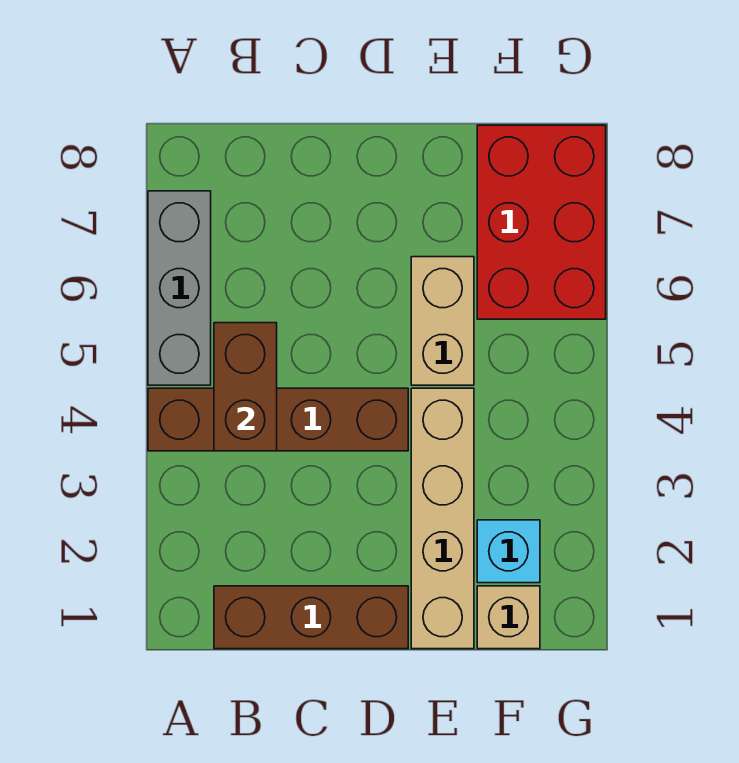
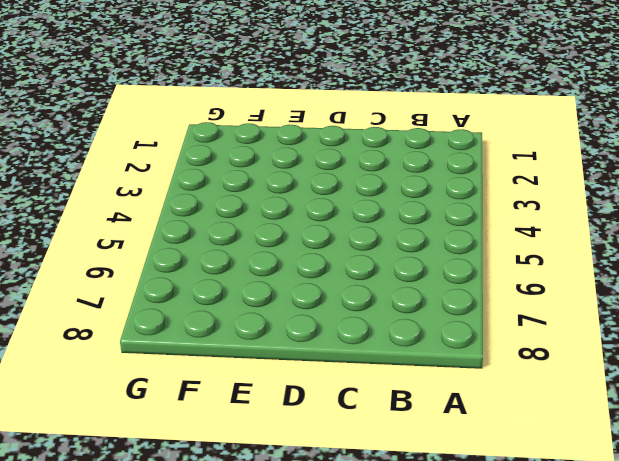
none -> brown 1x4 brick [148,388,408,451]
none -> grey 1x3 brick [148,191,211,385]

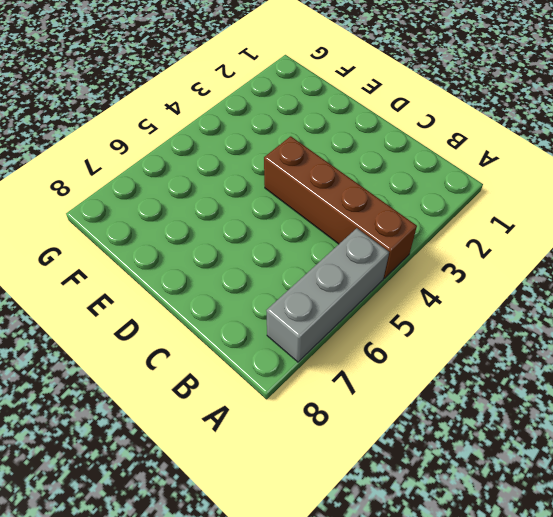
none -> brown 1x3 brick [214,586,408,649]
none -> tan 1x4 brick [411,388,474,649]

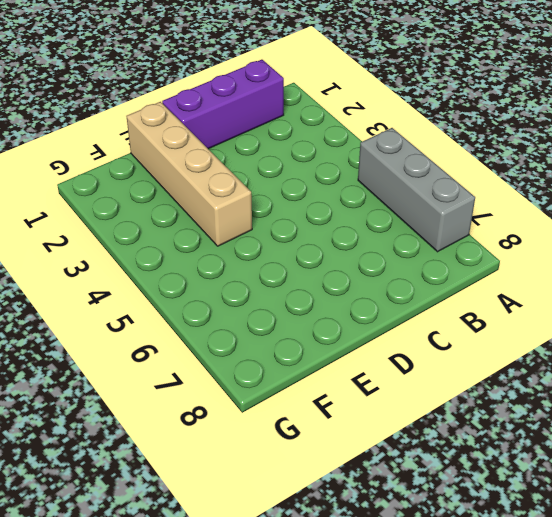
purple 1x3 brick [162,60,284,149] -> brown 1x3 brick [214,586,408,649]
none -> brown 1x4 brick [148,388,408,451]
none -> tan 1x2 brick [411,257,474,385]

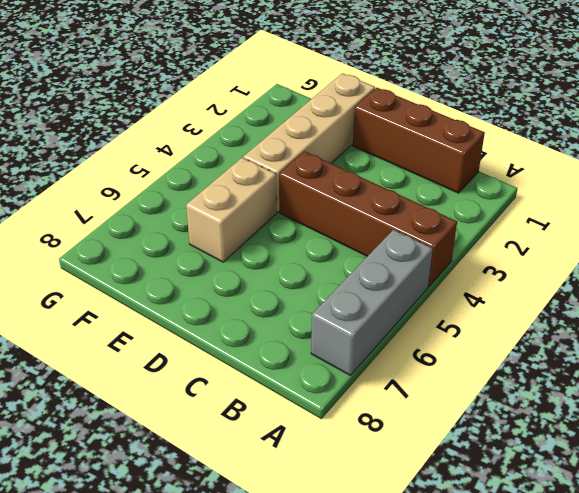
none -> tan 1x1 brick [477,586,540,649]
none -> cyan 1x1 brick [477,520,540,583]

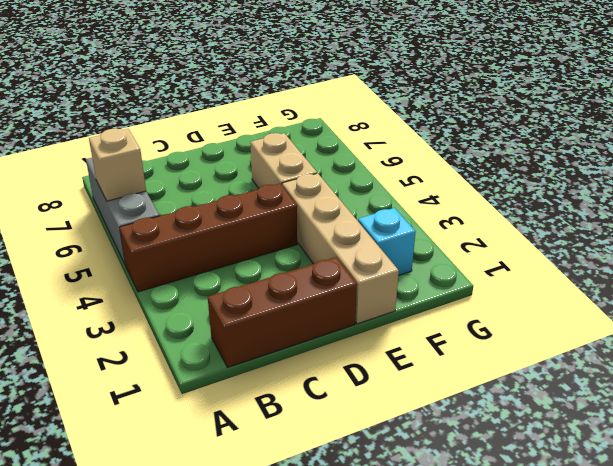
tan 1x1 brick [89,129,146,201] -> tan 1x1 brick moved to [477,586,540,649]
none -> red 2x3 brick [477,125,606,319]
none -> brown 1x2 brick [214,323,277,451]

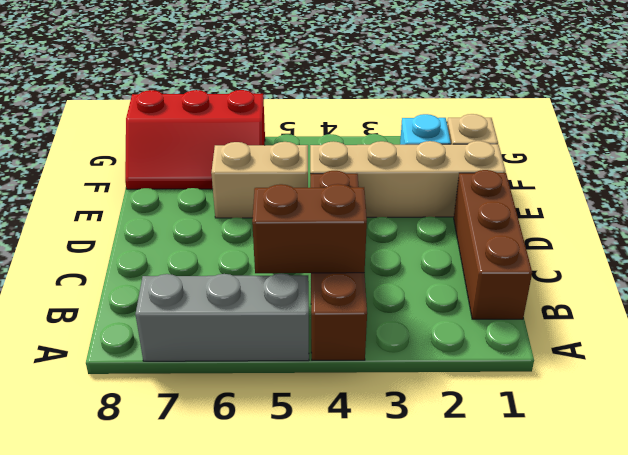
red 2x3 slope [125,90,265,189] -> red 2x3 brick [477,125,606,319]

